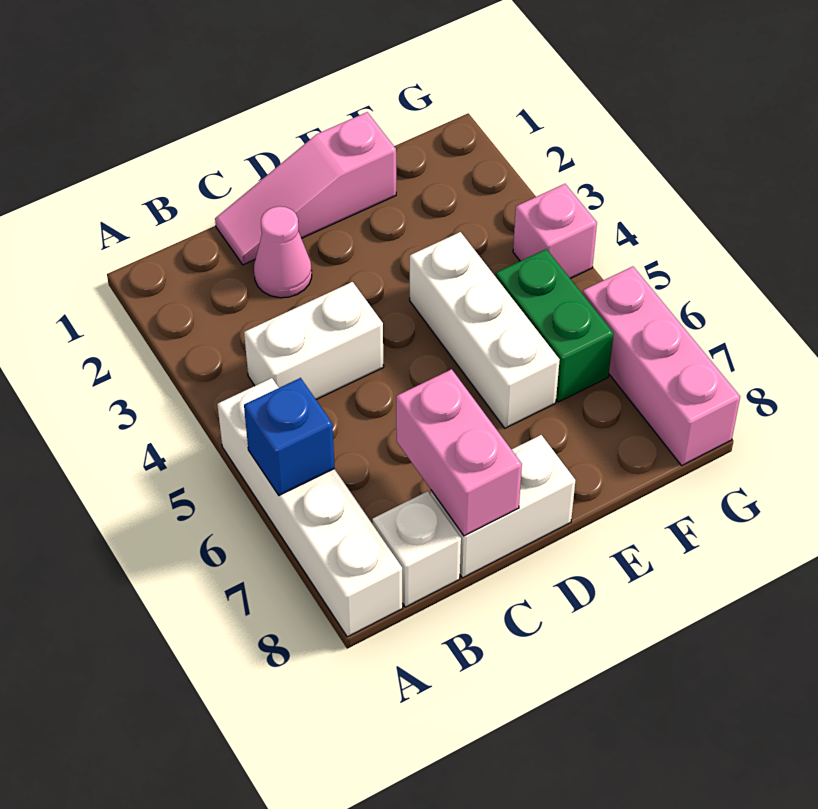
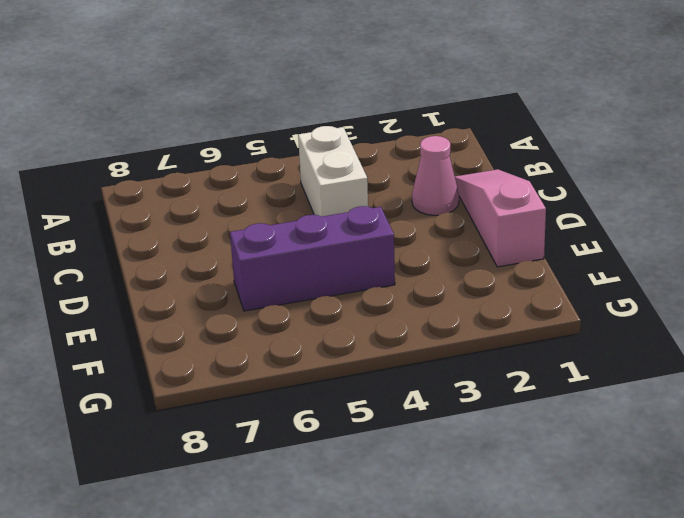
purple 1x3 brick [230,206,395,311] -> white 1x3 brick [410,232,560,428]
none -> white 1x4 brick [217,378,403,637]
none -> white 1x1 brick [372,491,461,607]
none -> white 1x2 brick [431,435,576,578]

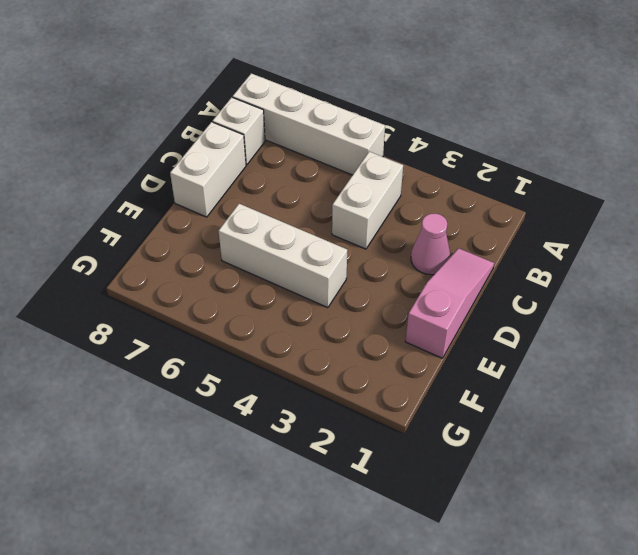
none -> green 1x2 brick [496,249,614,402]
none -> pink 1x1 brick [513,184,597,279]
none -> pink 1x3 brick [583,266,740,465]

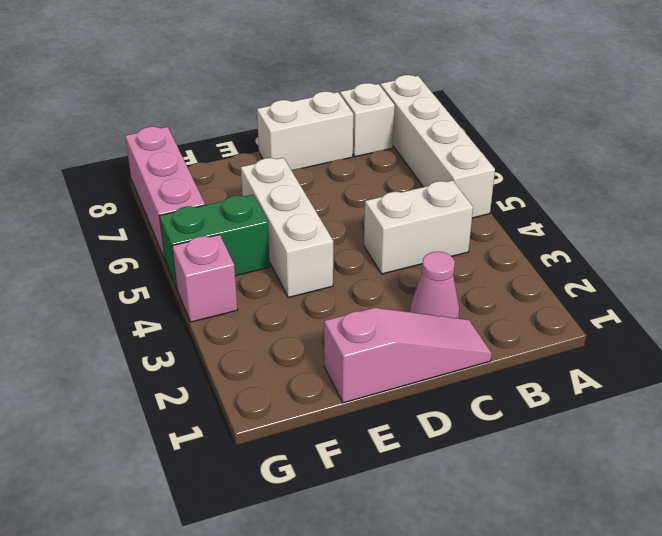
green 1x2 brick [160,195,270,289] -> green 1x2 brick turned to [496,249,614,402]
none -> blue 1x1 brick [244,378,335,495]
none -> pink 1x2 brick [396,369,522,536]

